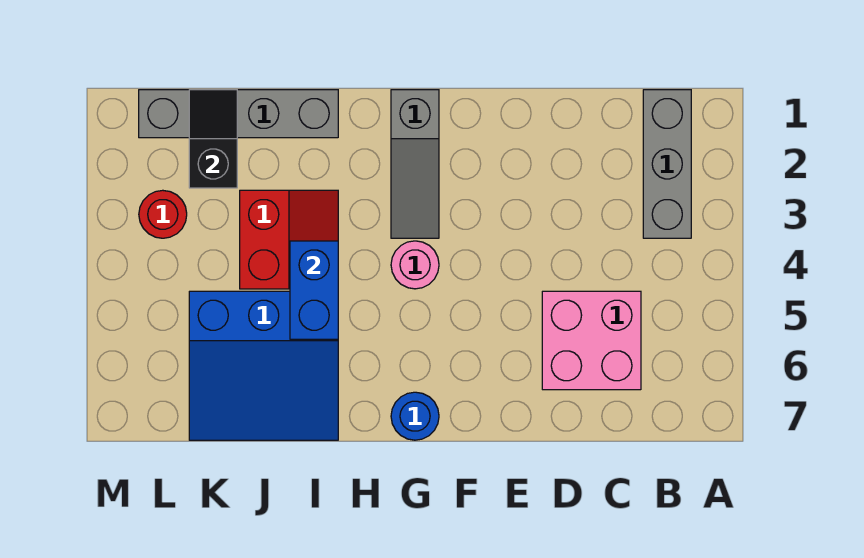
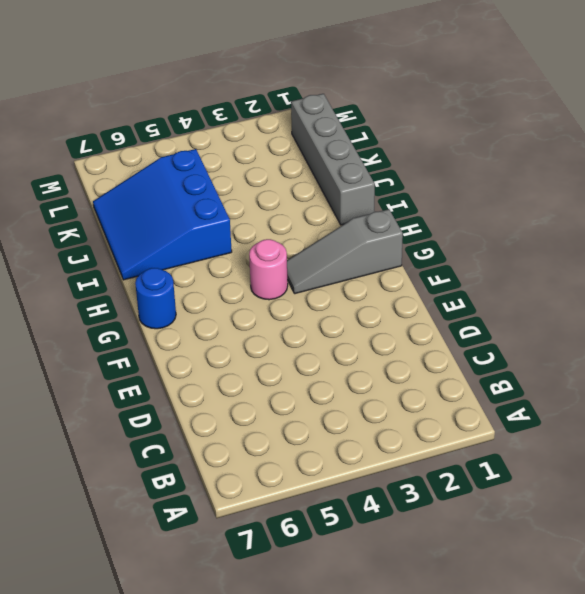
none -> grey 1x3 brick [643,90,691,238]
none -> pink 2x2 brick [542,291,641,390]

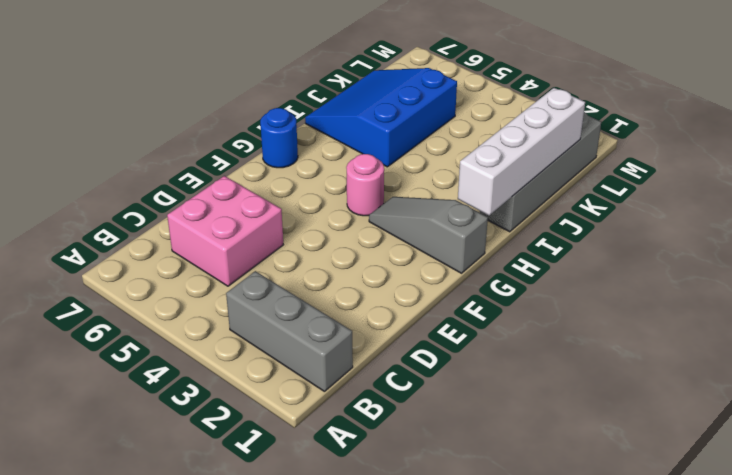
white 1x4 brick [458,88,585,215] -> black 1x2 slope [189,90,237,188]
none -> red 2x2 slope [240,190,338,289]
none -> red 1x1 round brick [139,190,187,238]

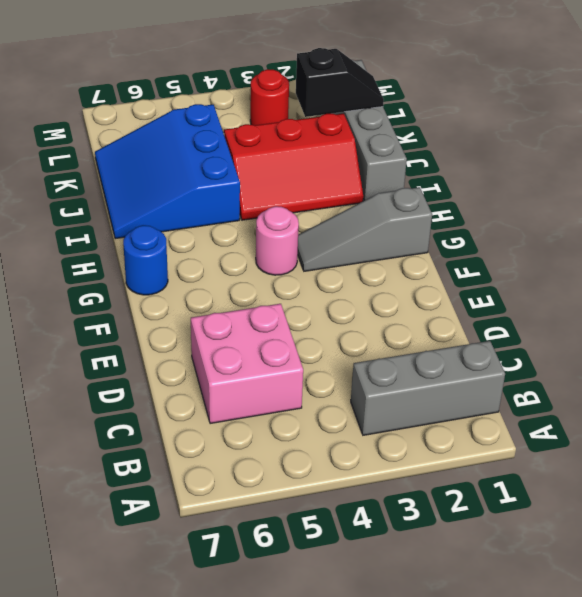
red 2x3 slope [224,114,363,220] -> red 2x2 slope [240,190,338,289]
none -> blue 1x2 brick [290,241,338,339]

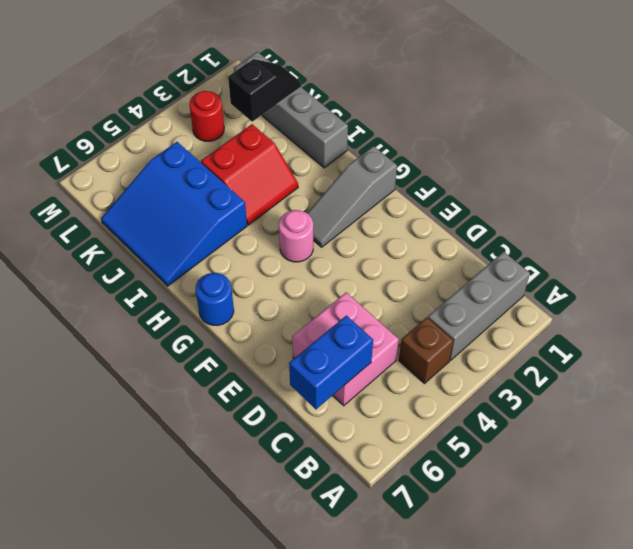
brown 1x1 brick [399,318,453,384] -> none
blue 1x2 brick [289,316,373,409] -> blue 1x2 brick moved to [290,241,338,339]

